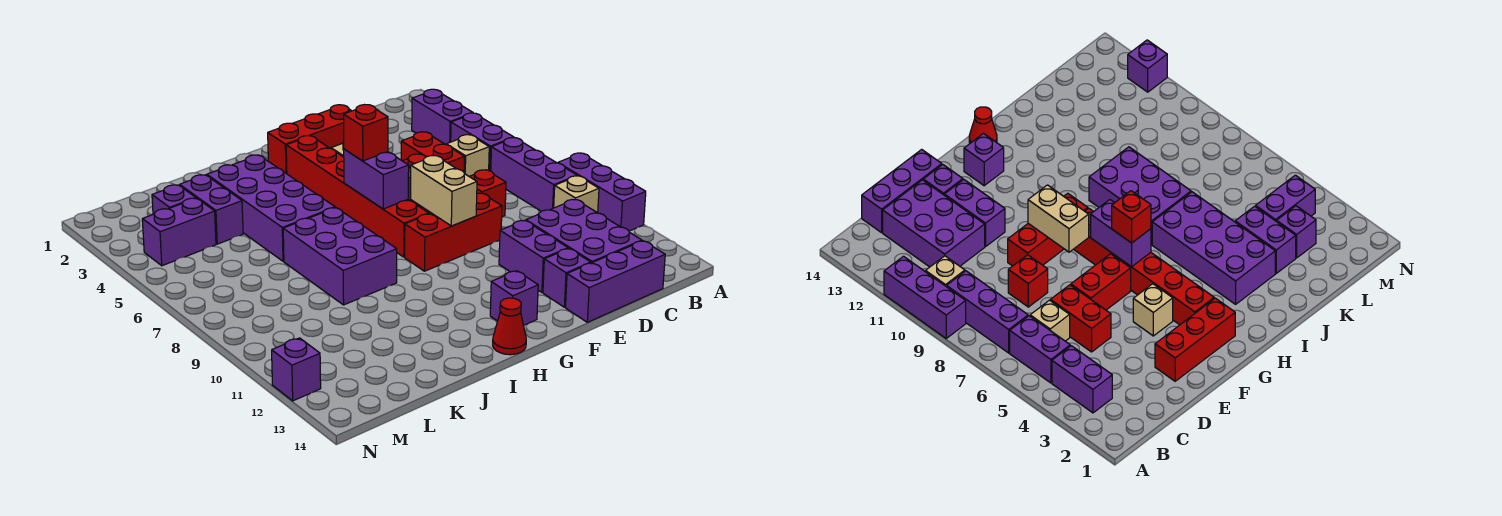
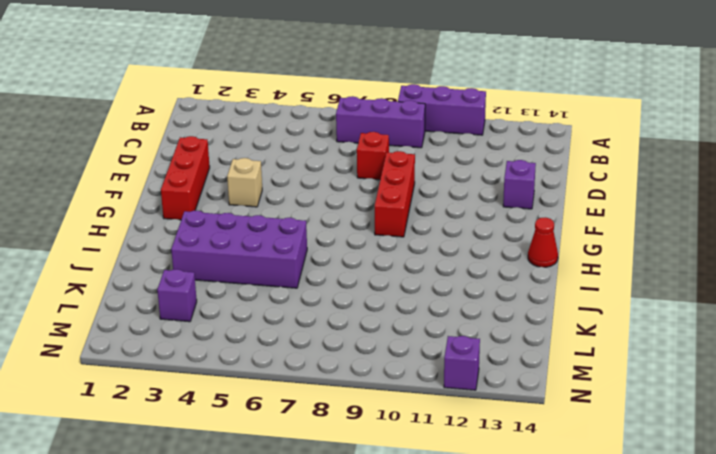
none -> purple 1x2 brick [412,89,473,145]
none -> purple 1x2 brick [451,113,514,171]
none -> tan 1x1 brick [554,176,599,213]

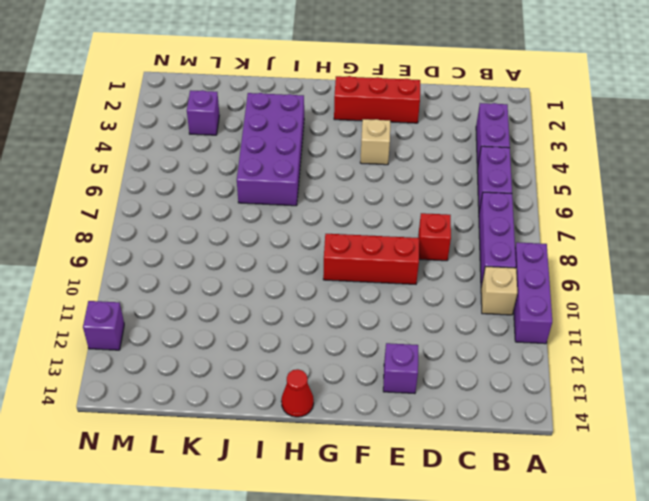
none -> tan 1x1 brick [446,135,489,176]
none -> purple 2x3 brick [526,199,642,263]
none -> purple 1x3 brick [566,241,665,322]

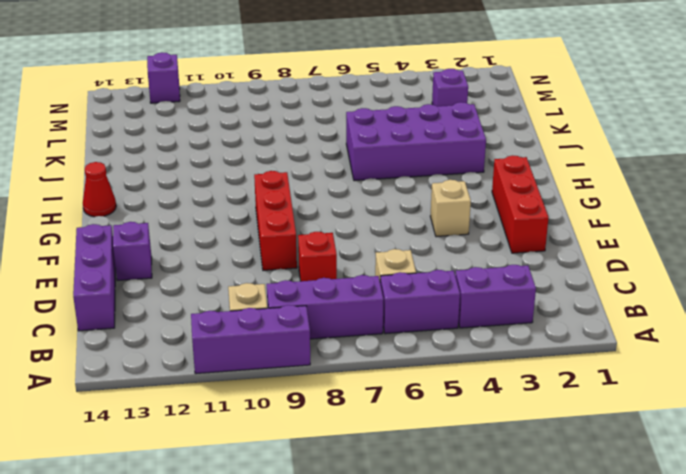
none -> purple 2x3 brick [526,199,642,263]
none -> red 1x2 brick [401,132,464,172]
none -> red 1x2 brick [1071,254,1131,310]

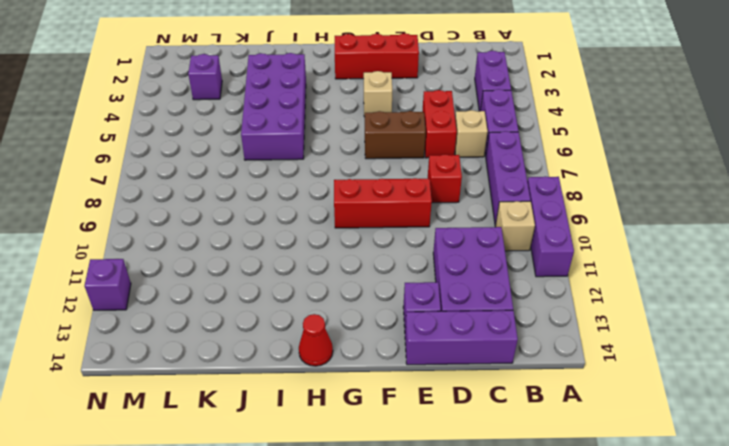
brown 1x2 brick [365,111,426,159] -> red 1x2 brick [1071,254,1131,310]
none -> purple 1x2 brick [499,220,568,292]
none -> red 1x6 brick [286,136,429,257]
none -> purple 1x1 brick [490,271,538,325]

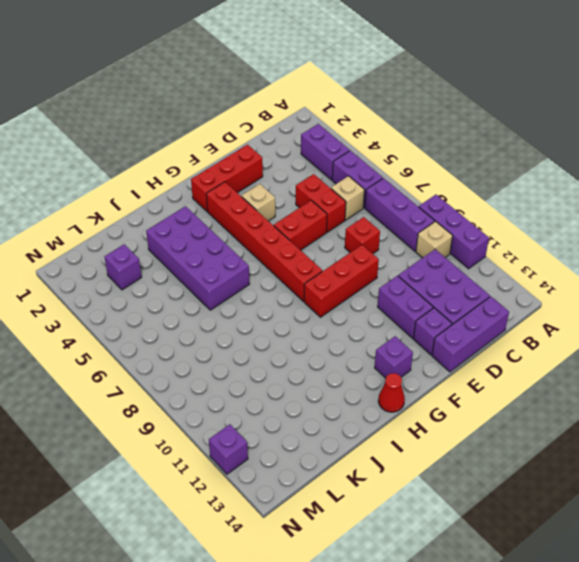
none -> purple 2x3 brick [283,208,397,305]
none -> purple 1x2 brick [180,175,243,244]
none -> purple 1x2 brick [142,198,216,266]

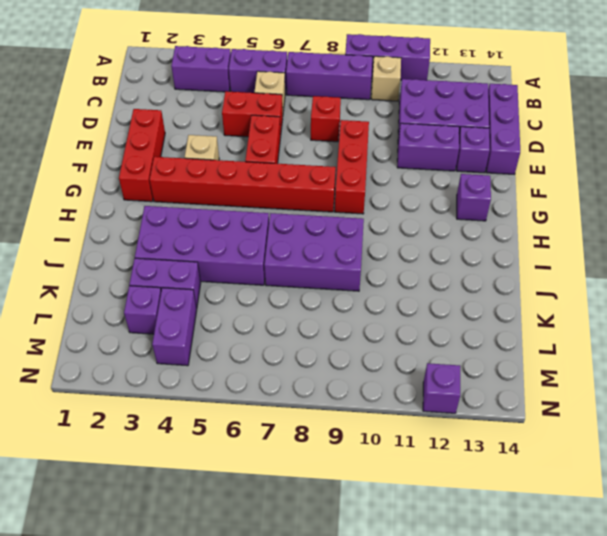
none -> red 1x1 cone [493,298,526,355]
none -> tan 1x2 brick [411,156,477,226]
none -> purple 1x2 brick [344,149,409,209]

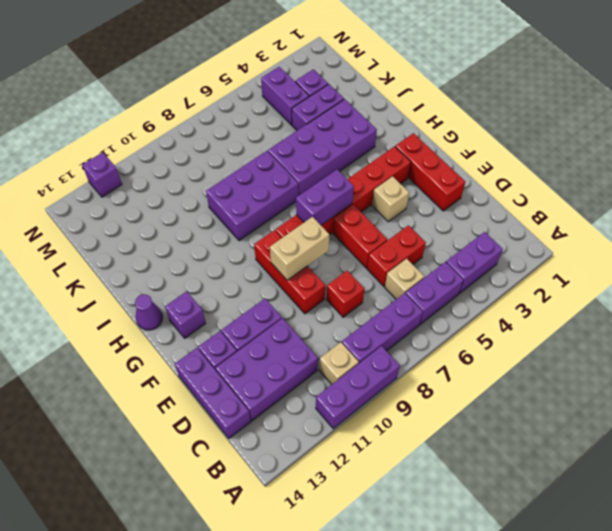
purple 1x1 cone [135,294,163,330] -> red 1x1 cone [493,298,526,355]
none -> red 1x1 brick [344,105,388,161]

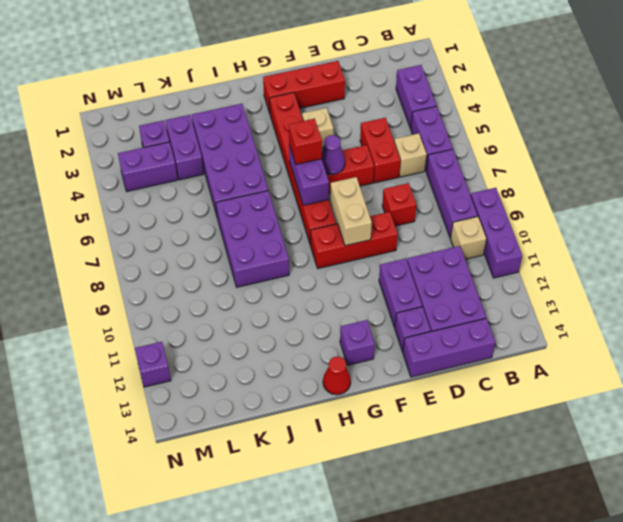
purple 1x1 cone [322,135,345,175] -> none

